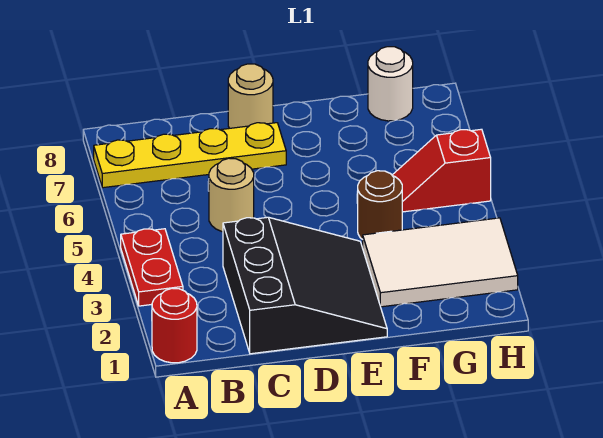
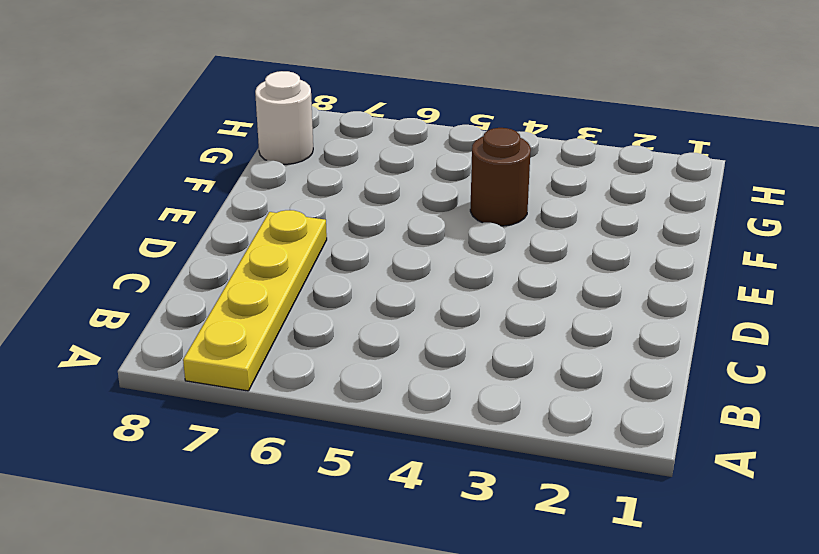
none -> red 1x1 round brick [152,288,197,363]
none -> red 1x2 plate [121,229,183,306]

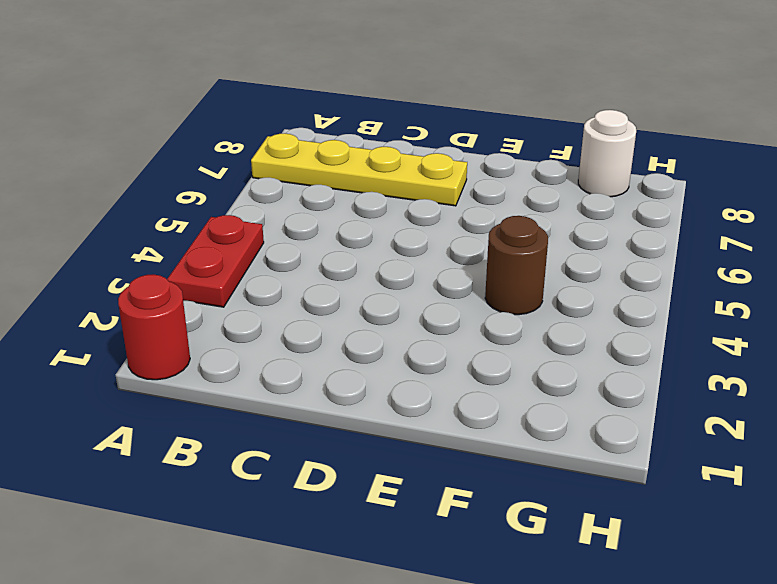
none -> black 3x3 slope [223,217,387,354]
none -> tan 1x1 round brick [209,158,254,232]

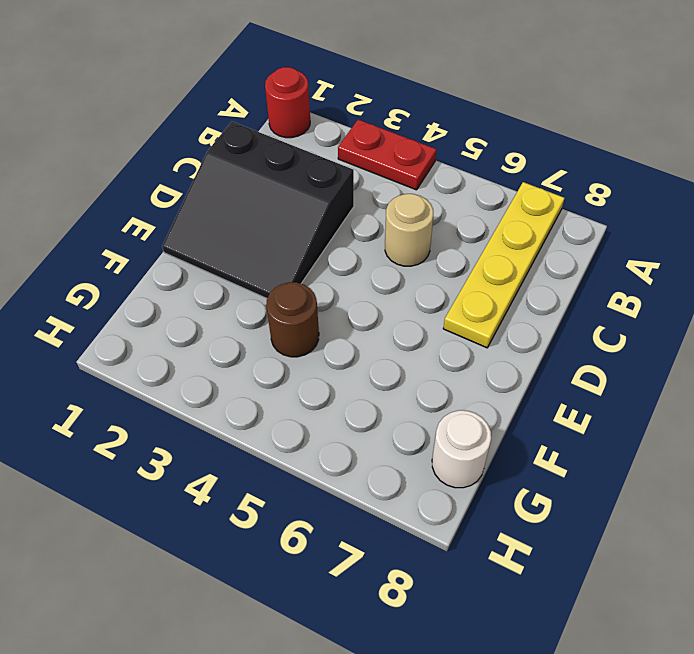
none -> tan 1x1 round brick [228,64,273,128]
none -> white 2x3 tile [363,218,518,307]

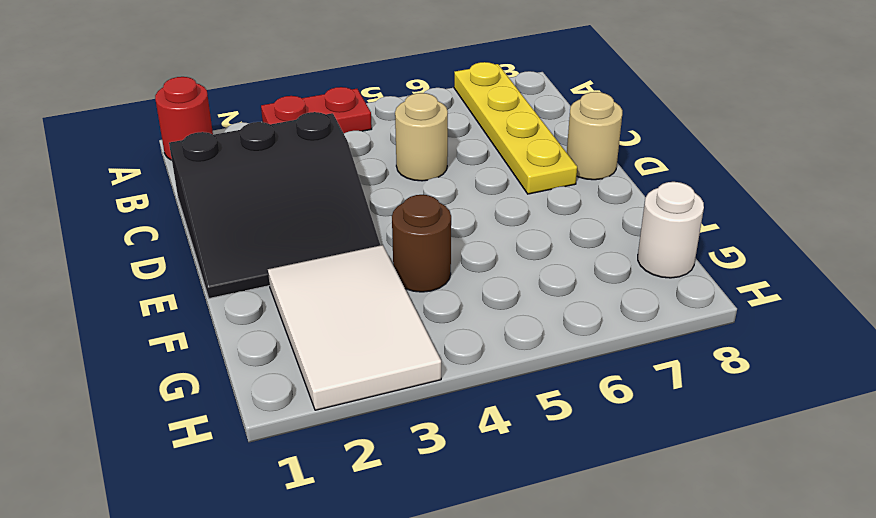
none -> red 1x2 slope [392,129,491,212]

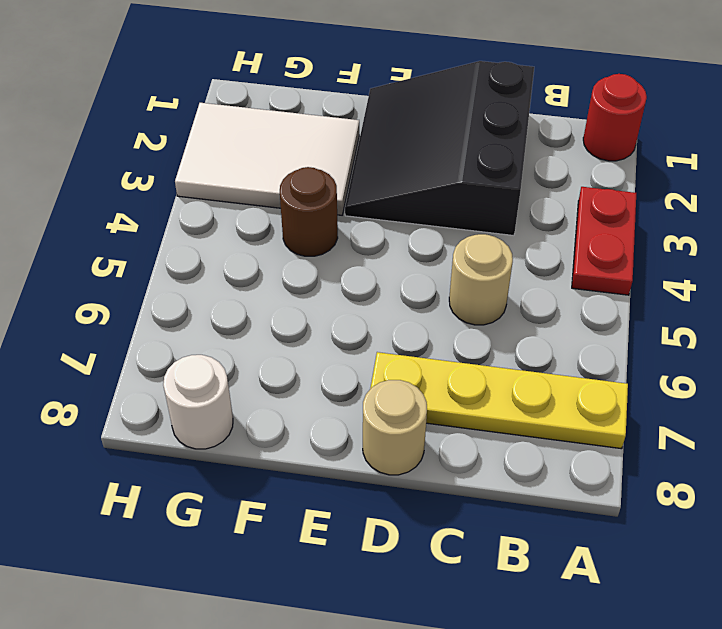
none -> red 1x2 slope [392,129,491,212]

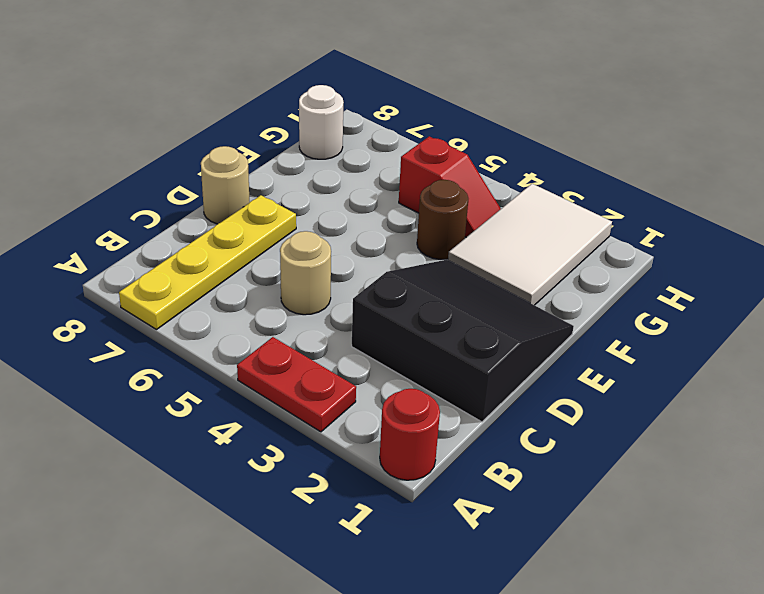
red 1x2 slope [399,136,501,237] -> red 1x2 slope turned to [392,129,491,212]

